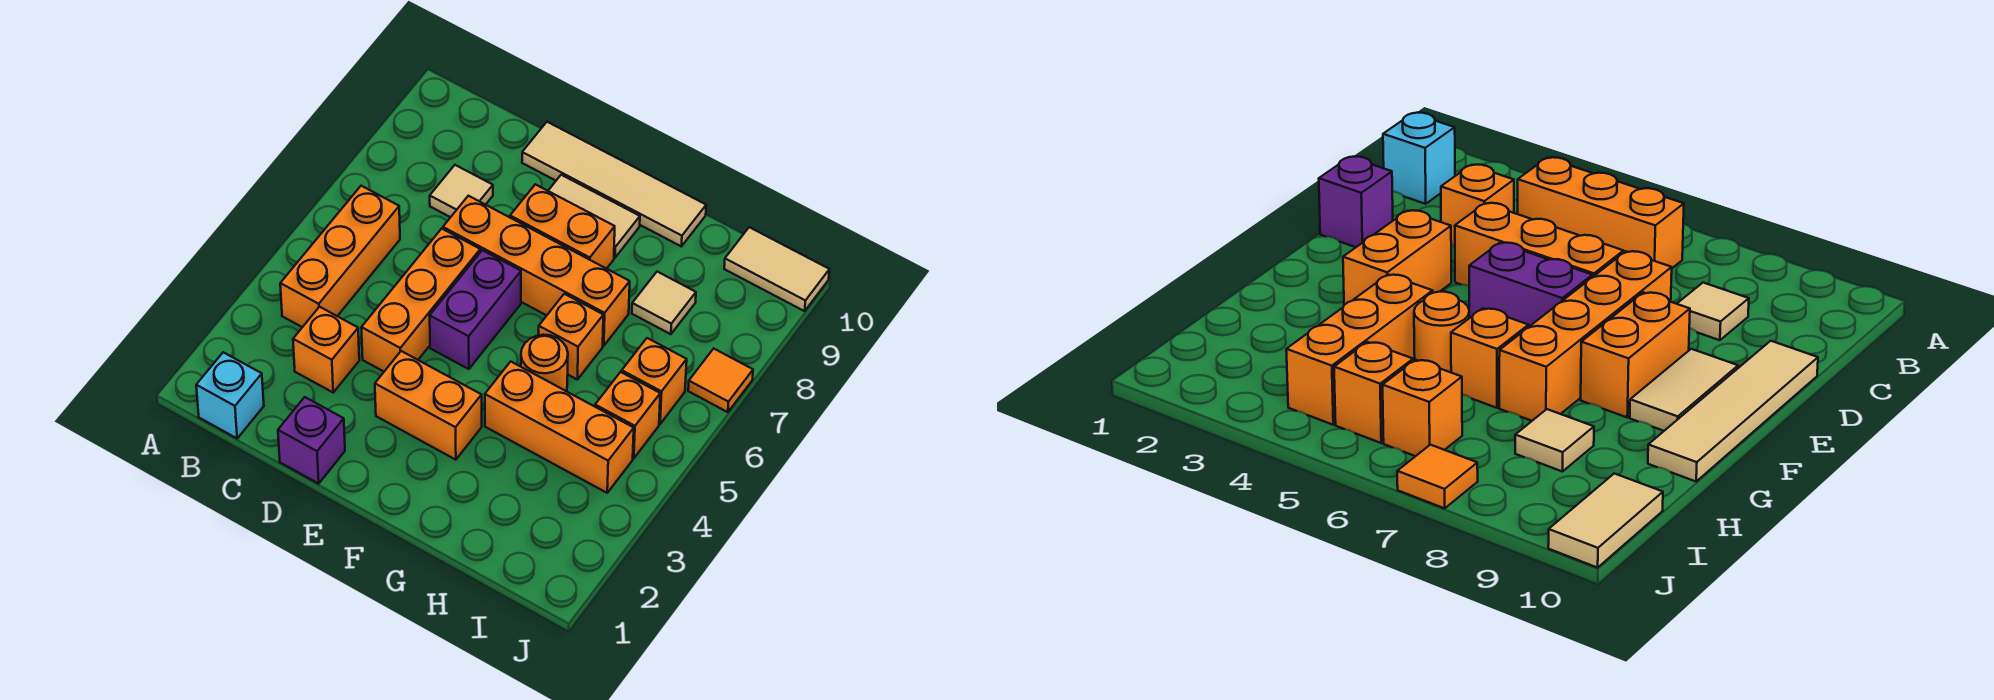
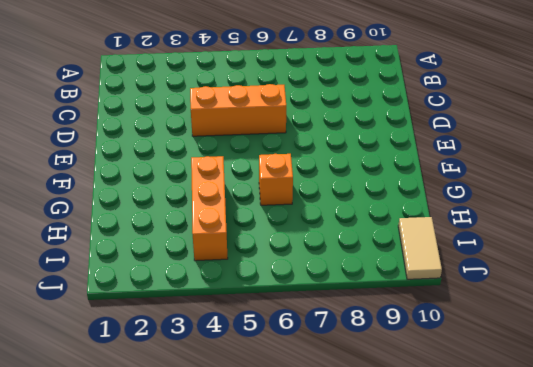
none -> cyan 1x1 brick [196,352,264,438]
none -> orange 1x3 brick [280,186,400,327]
none -> orange 1x1 brick [293,307,359,392]

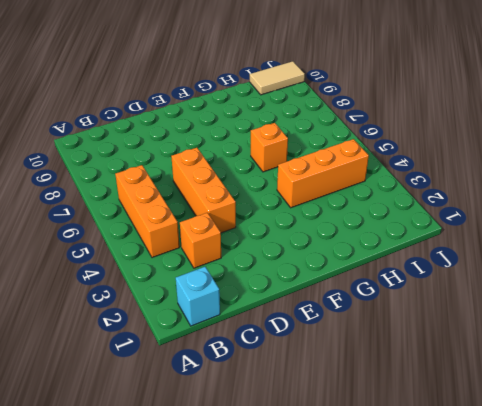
none -> tan 1x1 tile [430,165,493,217]
none -> purple 1x1 brick [278,397,345,484]
none -> orange 1x4 brick [443,196,630,346]

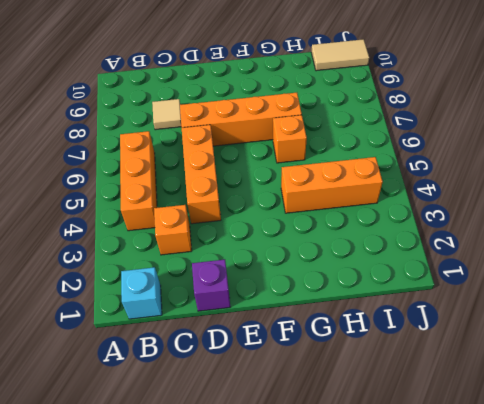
none -> tan 1x4 tile [522,122,706,246]
none -> orange 1x2 brick [375,351,482,460]
none -> purple 1x2 brick [430,250,521,369]

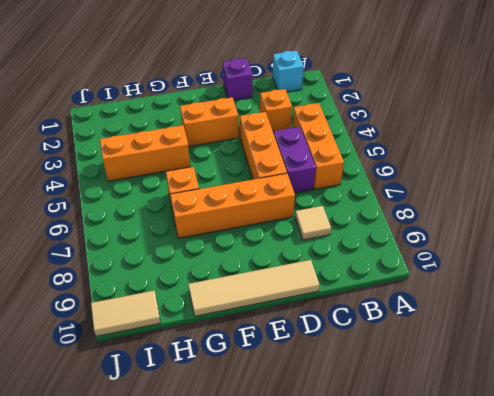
purple 1x2 brick [274,127,316,193] -> purple 1x2 brick moved to [430,250,521,369]
none -> orange 1x2 brick [510,184,615,269]
none -> tan 1x2 tile [548,175,640,258]
none -> orange 1x1 round brick [521,335,568,391]

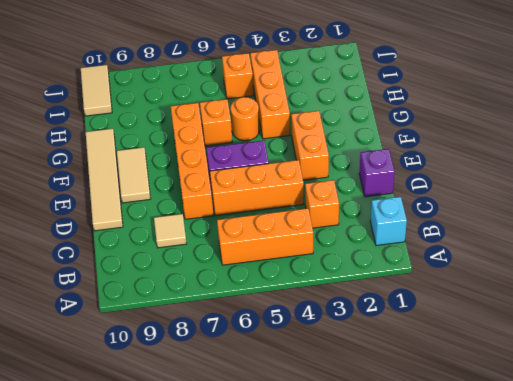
none -> orange 1x2 brick [510,184,615,269]
none -> tan 1x1 tile [632,272,696,334]
none -> orange 1x1 brick [622,338,687,424]

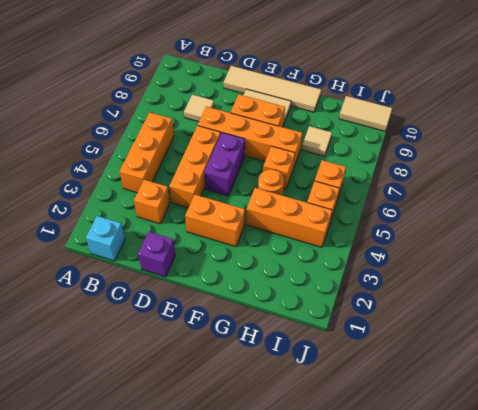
none -> orange 1x1 tile [688,349,753,412]

